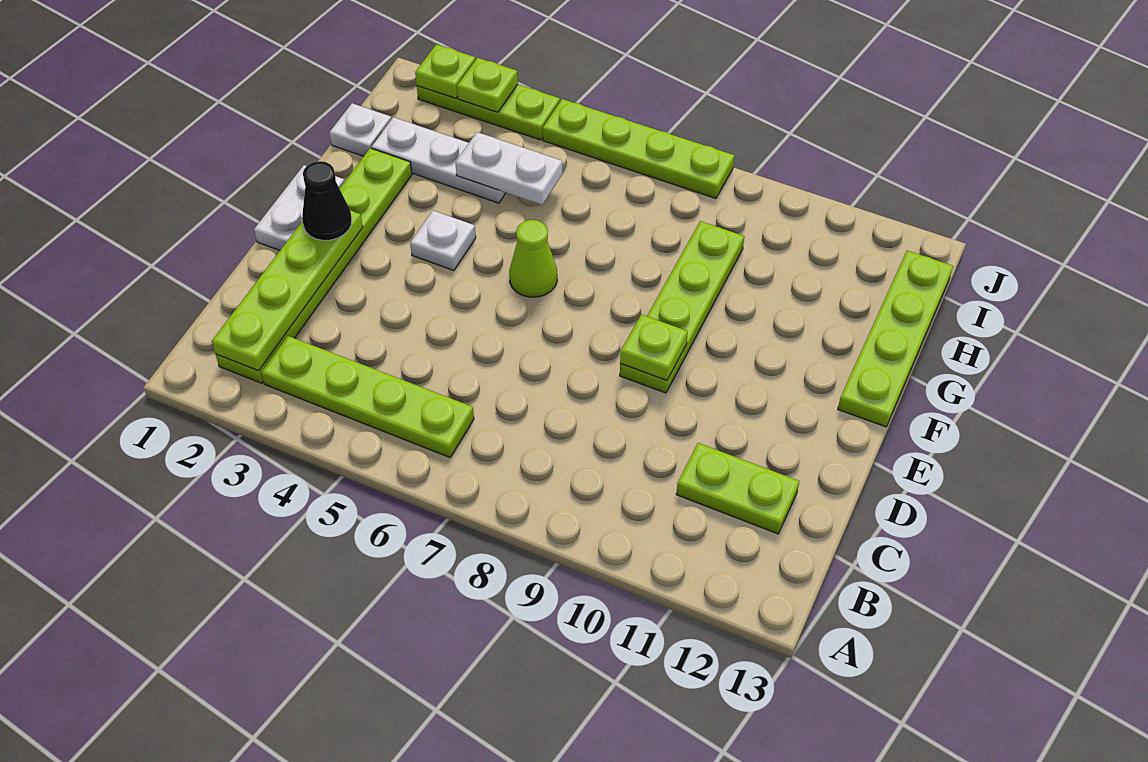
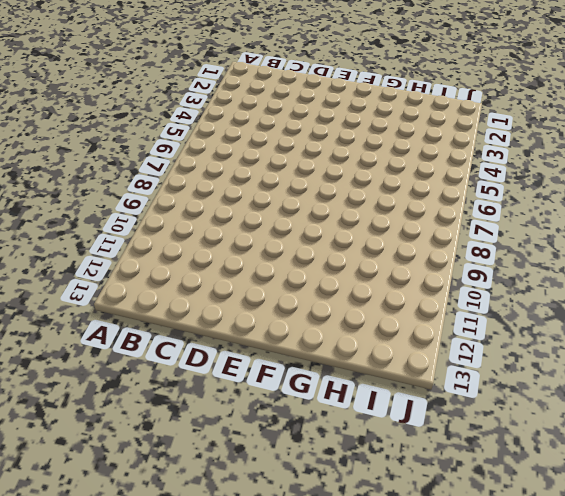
none -> lime 1x6 plate [215,148,412,383]
none -> lime 1x4 plate [261,336,474,457]
none -> lime 1x2 plate [676,443,799,534]

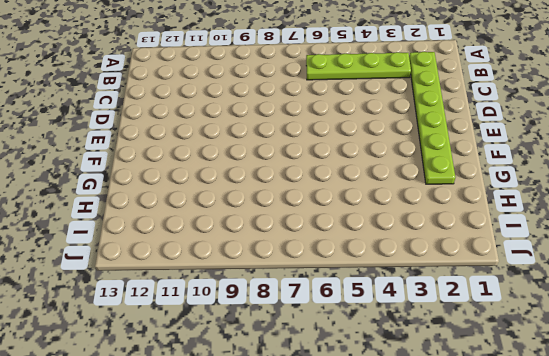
none -> lime 1x2 plate [676,443,799,534]
none -> white 1x2 plate [254,165,344,250]
none -> lime 1x4 plate [620,221,744,393]

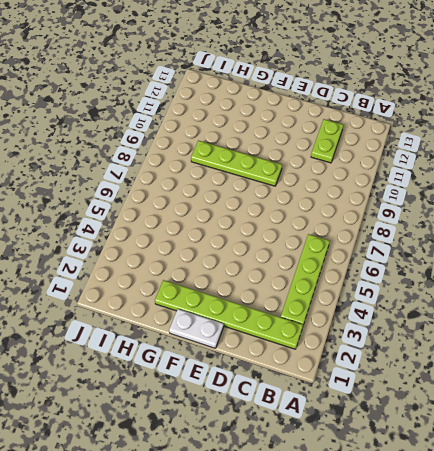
none -> white 1x1 plate [410,211,476,271]
none -> lime 1x1 cone [509,220,557,297]
none -> lime 1x4 plate [838,251,953,427]

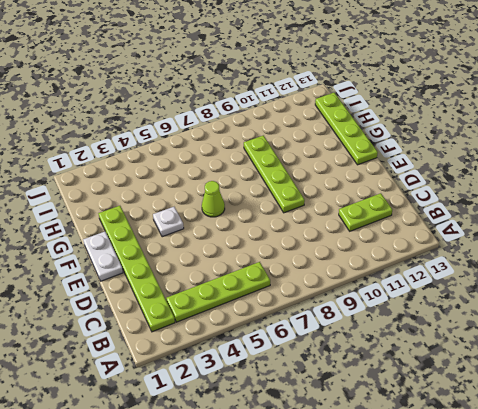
none -> white 1x1 plate [329,103,391,156]
none -> white 1x3 plate [371,117,506,203]
none -> lime 1x3 plate [417,85,560,140]

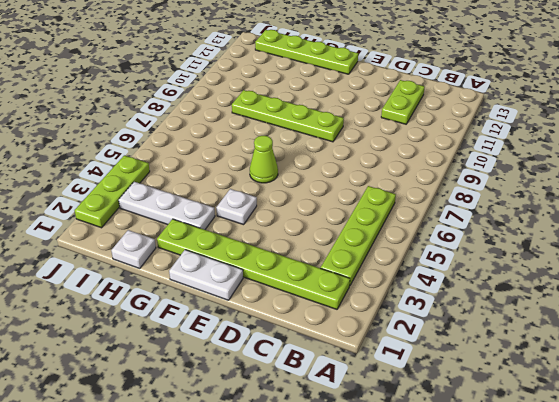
white 1x3 plate [119,182,215,230] -> white 1x3 plate turned to [371,117,506,203]
none -> lime 1x4 plate [543,99,734,198]
none -> lime 1x4 plate [212,210,363,371]
none -> lime 1x1 plate [620,314,688,380]

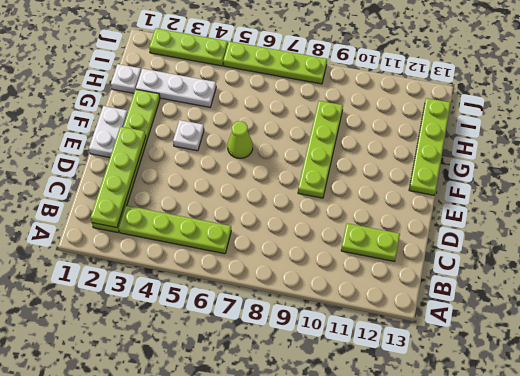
none -> lime 1x1 plate [620,314,688,380]
none -> white 1x2 plate [455,132,562,205]
none -> lime 1x1 plate [415,44,476,98]

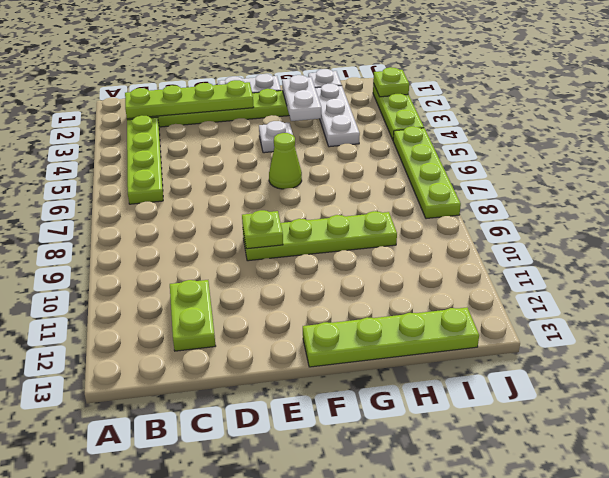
white 1x2 plate [282,75,321,121] -> white 1x2 plate moved to [455,132,562,205]
none -> lime 1x1 plate [457,58,518,112]
none -> black 1x1 cone [302,161,352,240]

